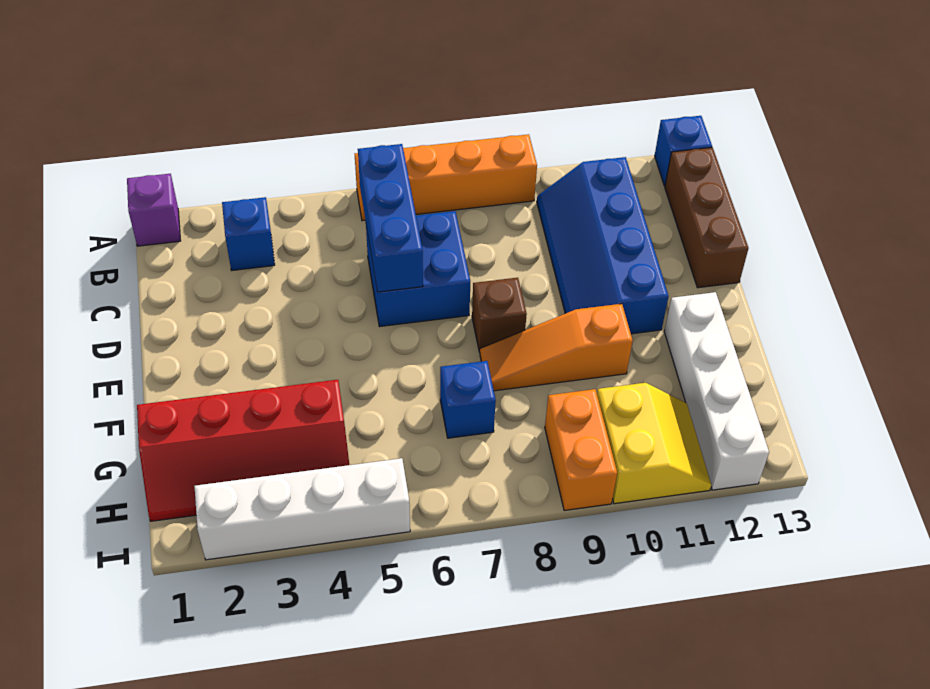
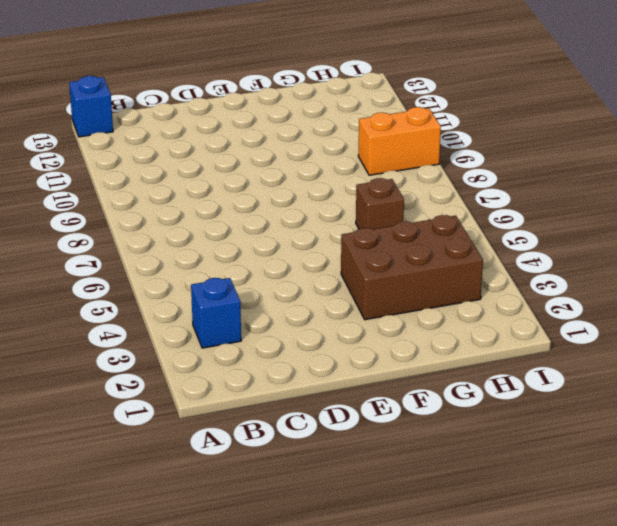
brown 2x3 brick [341,215,483,320] -> red 2x4 slope [137,380,349,521]
brown 1x1 brick [356,178,404,229] -> brown 1x1 brick moved to [472,278,527,352]
none -> purple 1x1 brick [127,174,181,246]
none -> orange 1x4 brick [355,134,537,221]
none -> blue 2x4 slope [537,157,669,334]

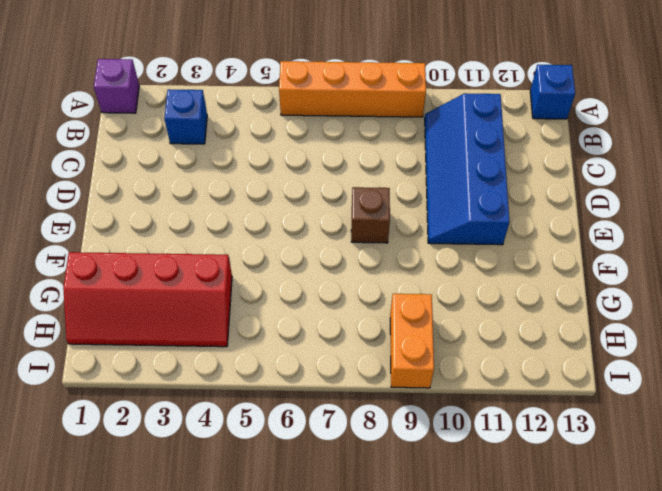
none -> brown 1x3 brick [665,147,749,288]
none -> blue 2x2 brick [366,211,470,327]
none -> orange 1x3 slope [480,304,633,391]

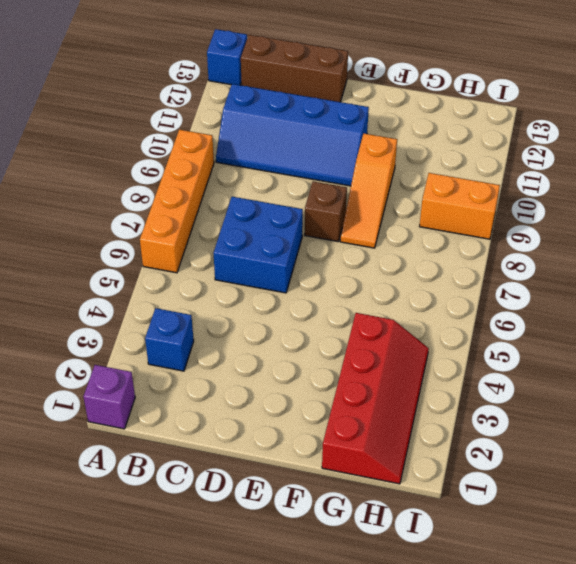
none -> white 1x4 brick [664,292,769,490]
none -> blue 1x1 brick [440,361,496,438]
none -> yellow 2x2 slope [597,383,711,504]

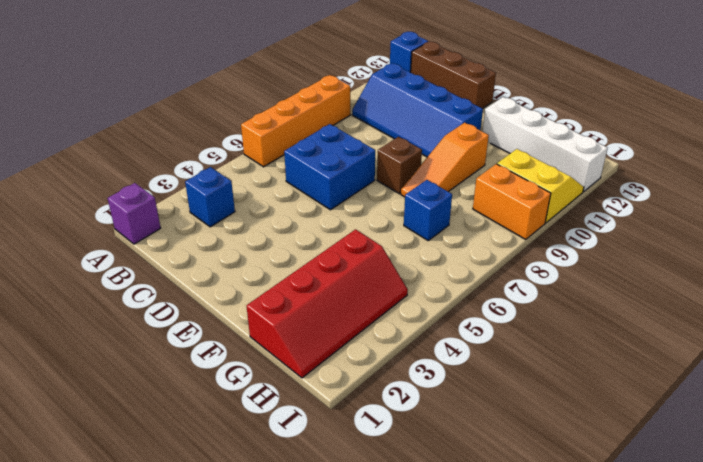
none -> white 1x4 brick [194,458,410,560]
none -> blue 1x3 brick [358,144,423,292]

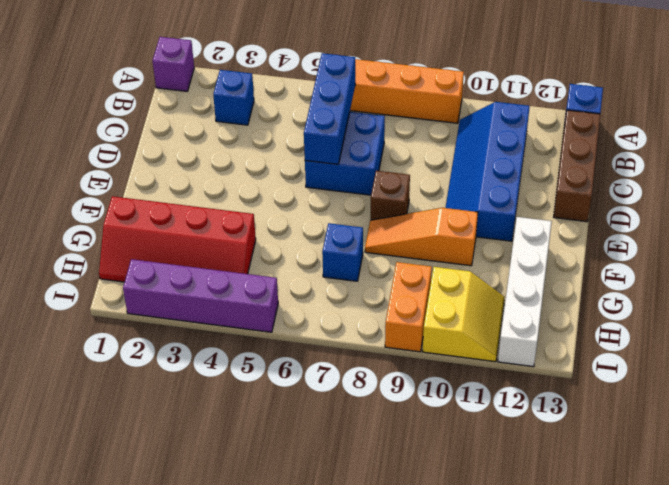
purple 1x4 brick [123,259,278,332] -> white 1x4 brick [194,458,410,560]

